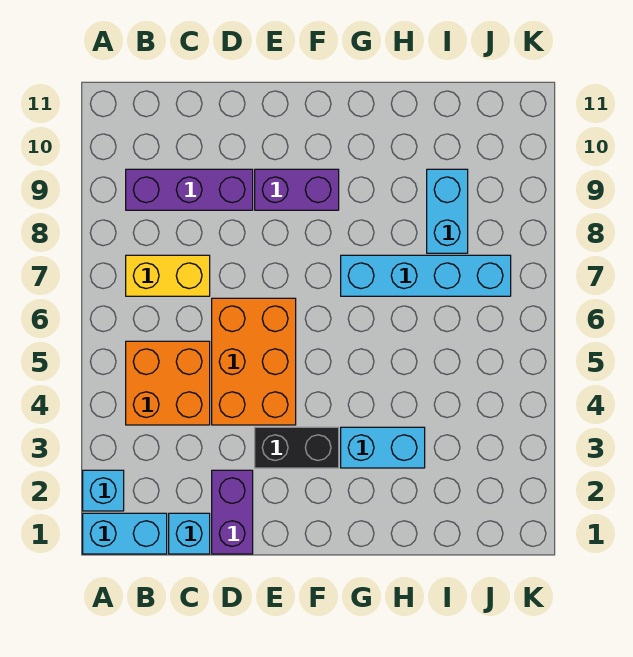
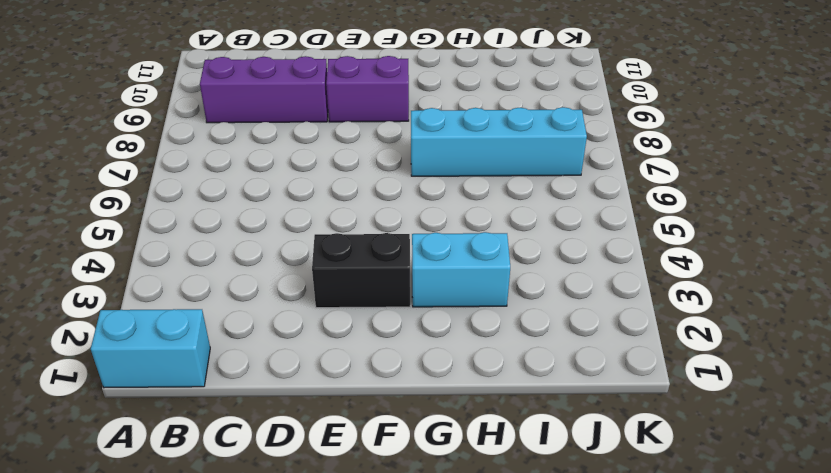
none -> cyan 1x1 brick [83,470,124,511]
none -> orange 2x2 brick [126,341,210,425]
none -> yellow 1x2 brick [126,255,210,296]

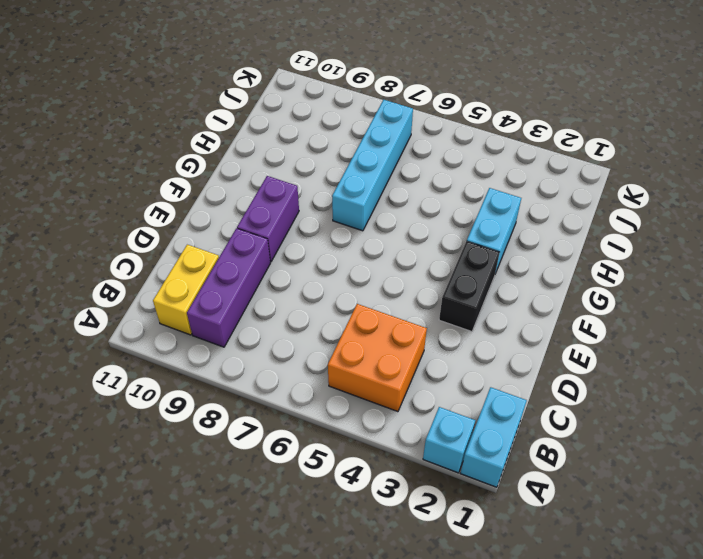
yellow 1x2 brick [153,245,219,335] -> yellow 1x2 brick moved to [126,255,210,296]
none -> cyan 1x1 brick [169,513,210,554]
none -> purple 1x2 brick [212,470,253,554]
none -> orange 2x3 brick [212,298,296,425]

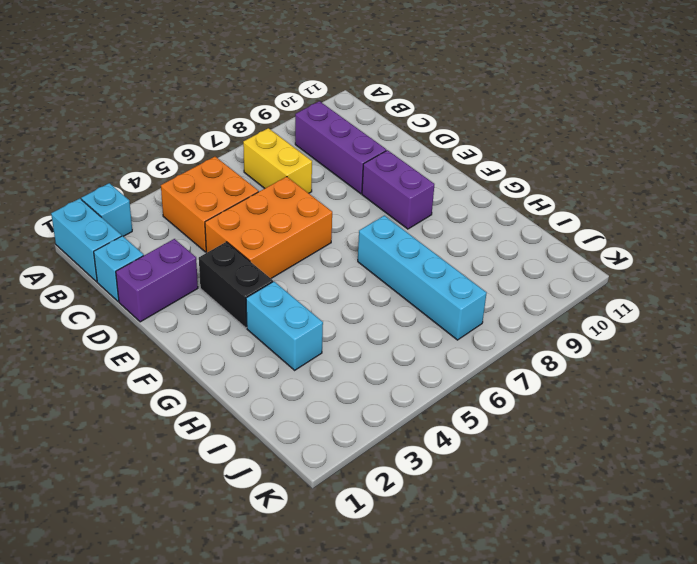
none -> cyan 1x2 brick [427,169,468,253]

